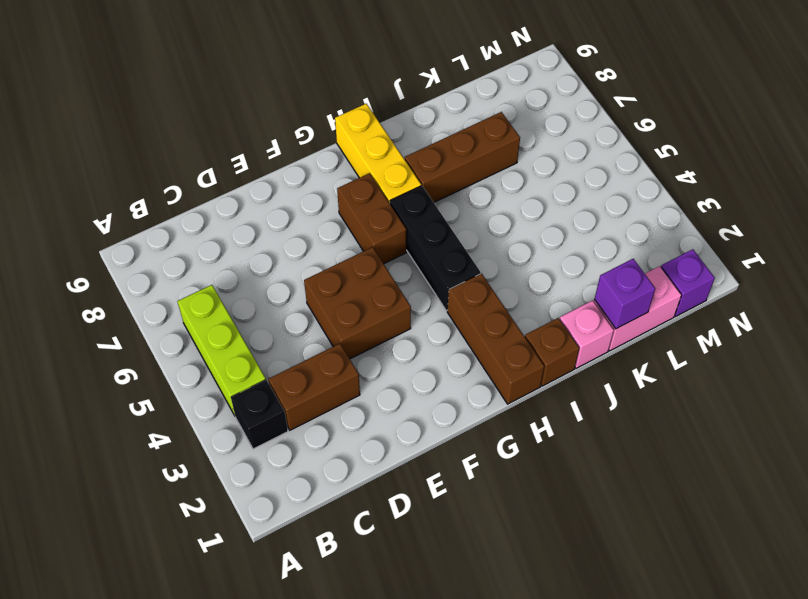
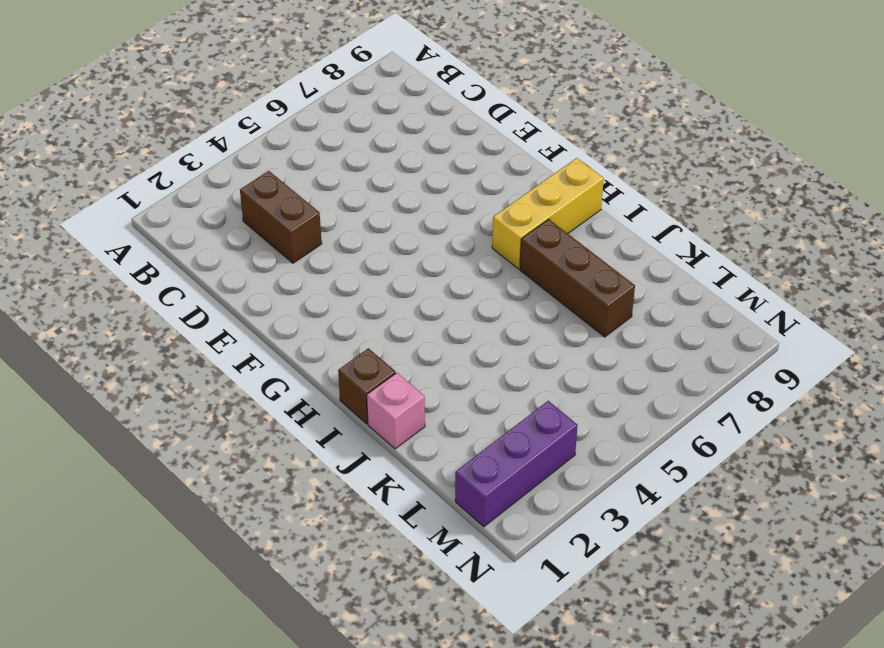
purple 1x3 brick [455,401,578,527] -> purple 1x1 brick [661,249,715,316]
none -> black 1x1 brick [231,380,288,449]
none -> lime 1x3 brick [177,285,266,415]
none -> brown 2x2 brick [304,247,411,359]

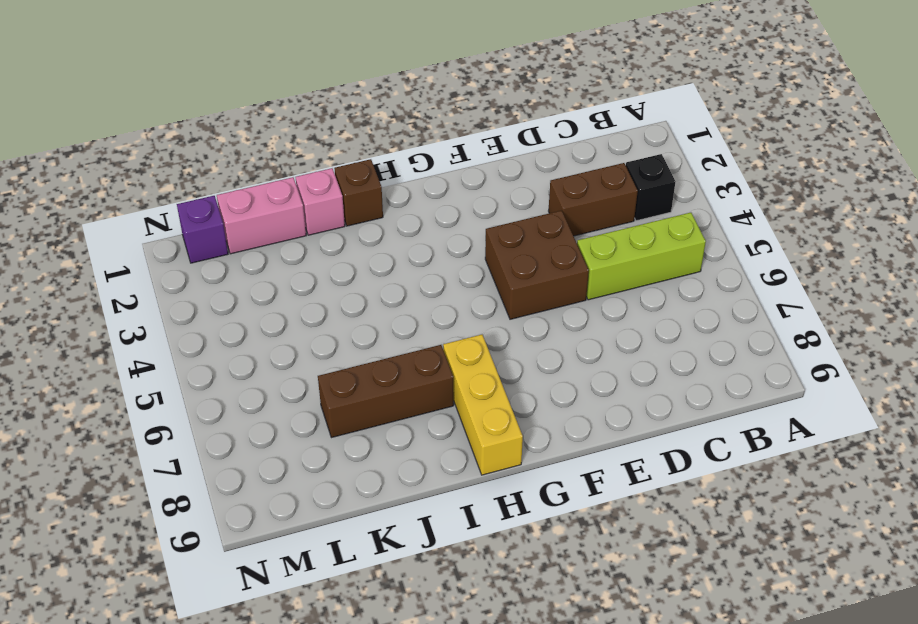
lime 1x3 brick [577,213,706,300] -> lime 1x3 brick turned to [177,285,266,415]
none -> brown 1x2 brick [337,173,406,264]
none -> brown 1x3 brick [447,274,544,404]
none -> black 1x3 brick [390,186,481,311]

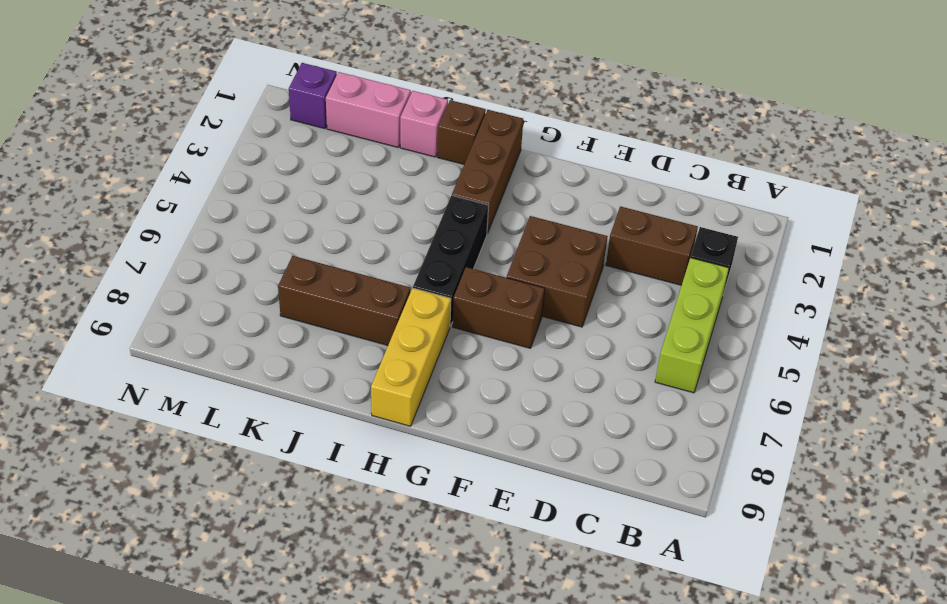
brown 1x2 brick [452,267,545,348] -> brown 1x2 brick turned to [337,173,406,264]
none -> purple 1x1 brick [594,259,655,329]

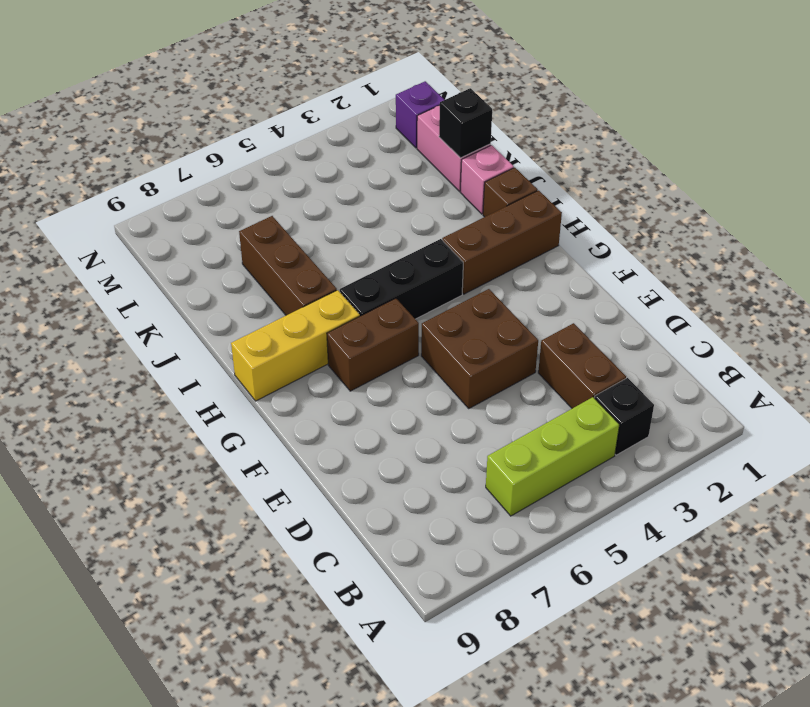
black 1x1 brick [439,88,492,158] -> purple 1x1 brick [594,259,655,329]

